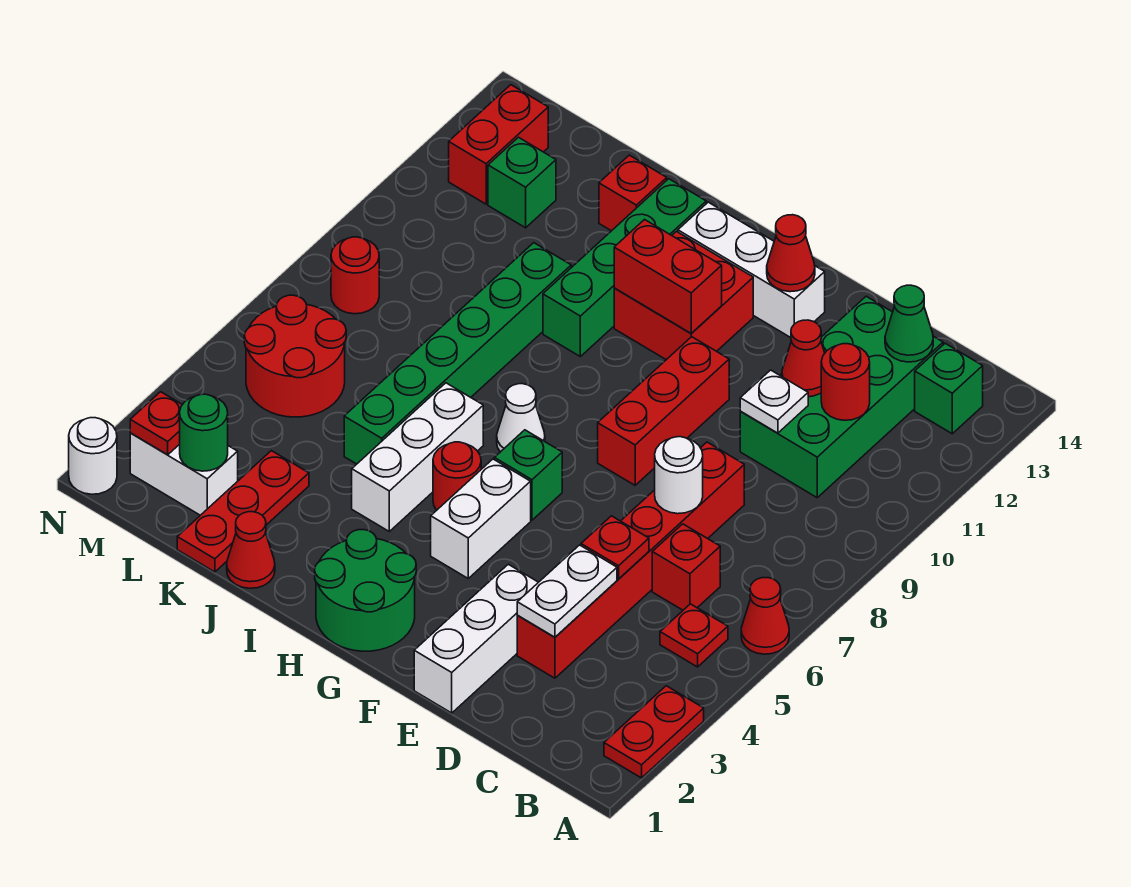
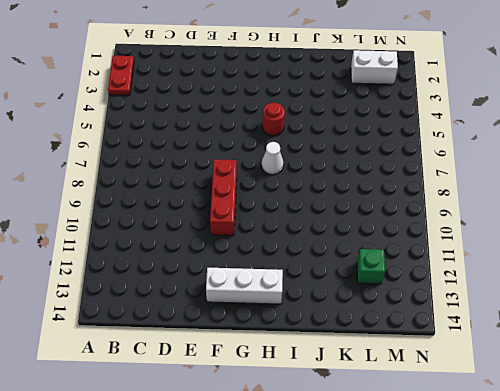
none -> red 1x1 cone [741,578,789,654]
none -> red 1x1 plate [660,604,728,667]
none -> green 1x1 brick [915,343,983,434]
none -> red 1x1 brick [652,524,720,610]

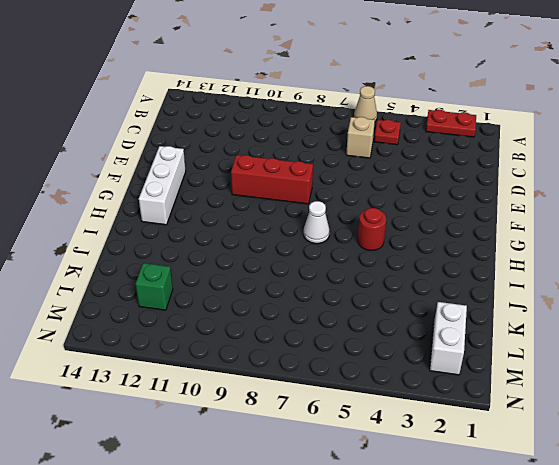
tan 1x1 cone [354,86,377,122] -> red 1x1 cone [741,578,789,654]
tan 1x1 brick [346,117,375,158] -> red 1x1 brick [652,524,720,610]
none -> green 1x1 brick [915,343,983,434]
none -> green 2x4 brick [740,296,943,497]
none -> red 1x6 brick [517,442,744,678]
none -> white 1x3 brick [414,564,538,713]

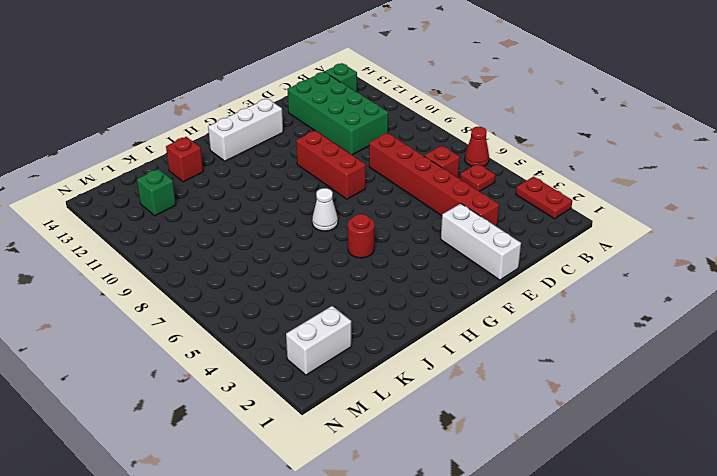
none -> green 2x2 round brick [315,530,416,651]
none -> white 1x2 brick [431,459,531,578]
none -> green 1x1 brick [494,430,562,520]
none -> red 2x2 brick [614,231,753,360]

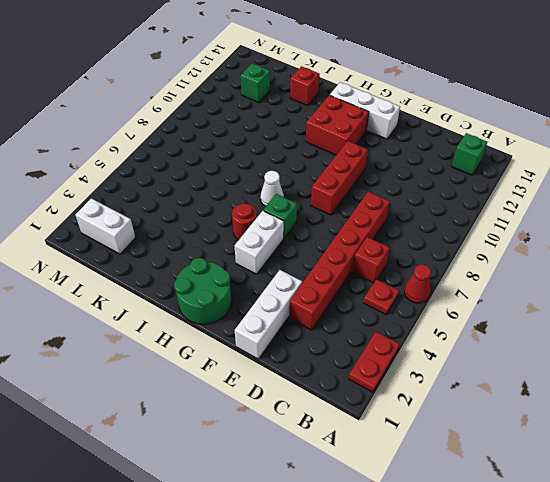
none -> green 2x4 brick [740,296,943,497]
none -> white 1x3 brick [352,383,483,531]
none -> green 1x4 brick [543,179,706,356]
none -> red 1x1 cone [227,512,275,588]

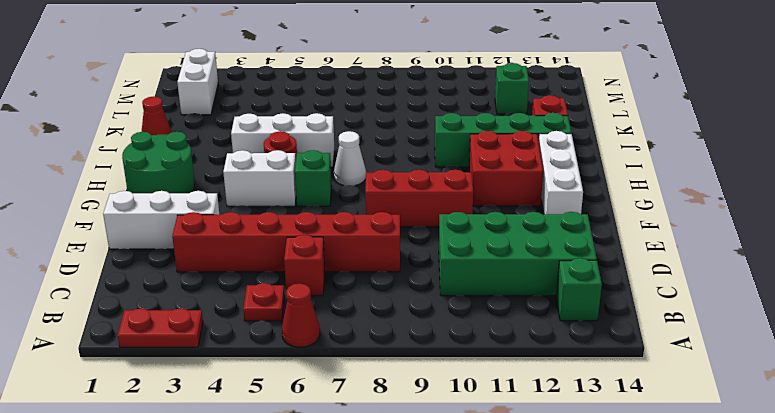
none -> green 1x6 brick [344,243,571,464]
none -> red 1x3 plate [177,451,309,572]
none -> red 2x2 round brick [244,295,346,417]
none -> red 1x1 round brick [331,237,379,314]

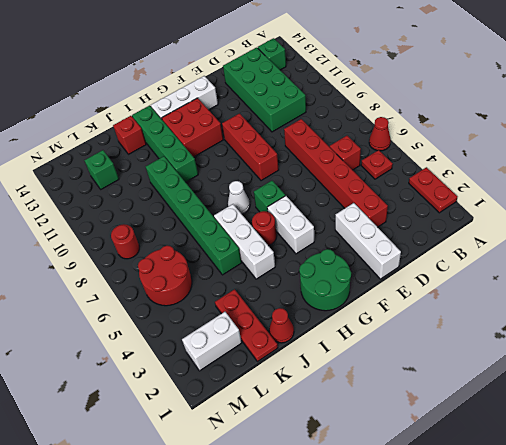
none -> red 1x2 brick [449,85,548,204]
none -> white 1x1 round brick [69,418,117,494]
none -> red 1x1 round brick [821,344,870,420]
none -> green 1x1 cone [885,285,933,362]

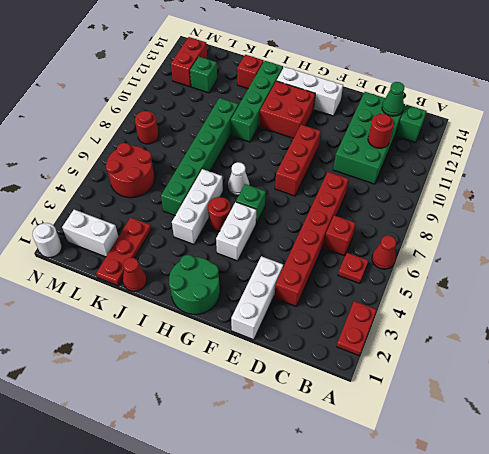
none -> white 1x2 plate [517,545,617,637]
none -> red 1x1 plate [581,516,649,579]
none -> white 1x1 round brick [655,437,703,514]
none -> white 1x1 plate [740,370,808,433]

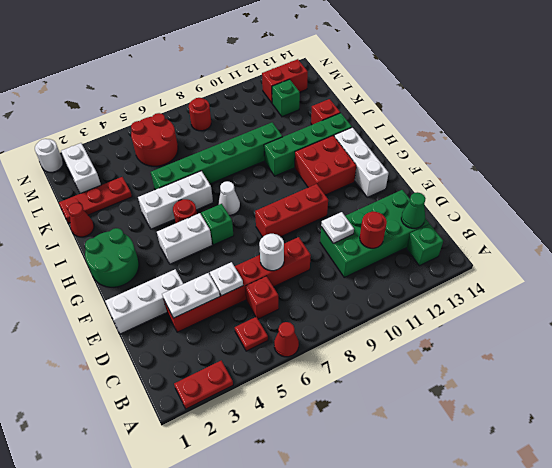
white 1x1 plate [210,262,243,296] -> red 1x1 plate [581,516,649,579]
none -> red 1x1 cone [782,320,825,397]
none -> red 1x1 cone [767,215,815,292]
none -> red 1x2 brick [614,220,722,333]
none -> green 1x1 round brick [180,394,228,471]

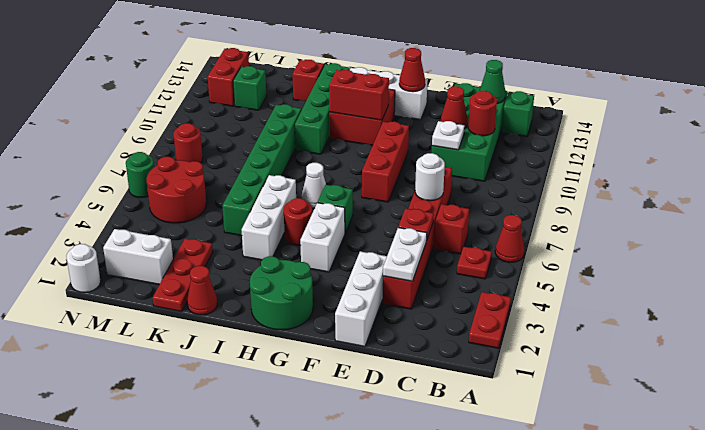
green 1x1 round brick [126,152,154,198] -> green 1x1 round brick moved to [180,394,228,471]
none -> red 1x1 plate [130,392,182,455]

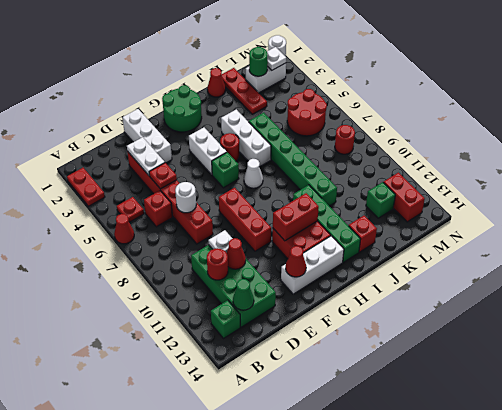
white 1x1 plate [267,47,286,70] -> red 1x1 plate [130,392,182,455]

